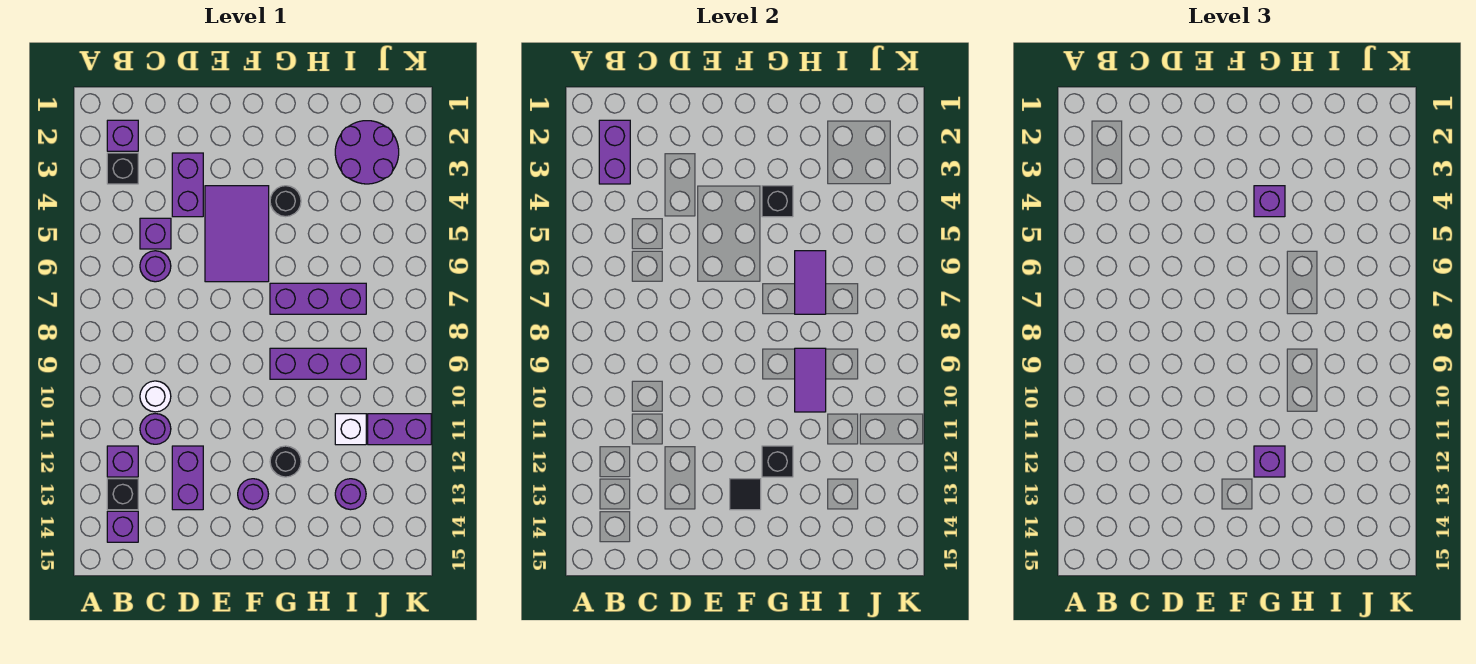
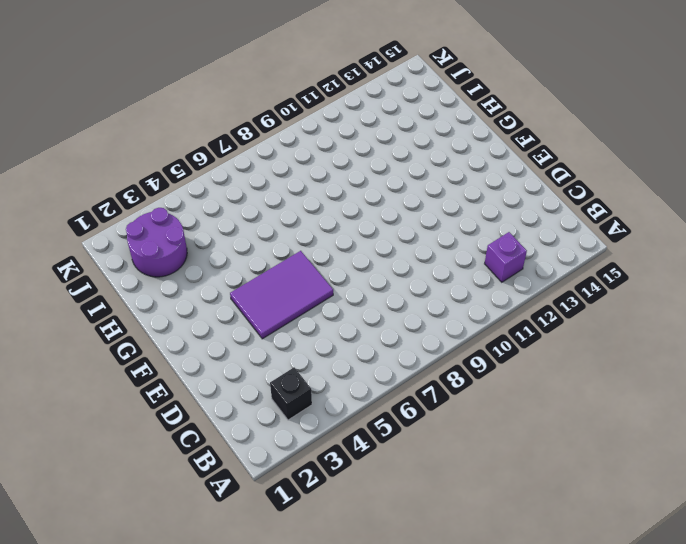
none -> purple 1x1 brick [107,120,138,151]
none -> black 1x1 brick [107,479,138,510]
none -> purple 1x1 brick [107,511,138,542]

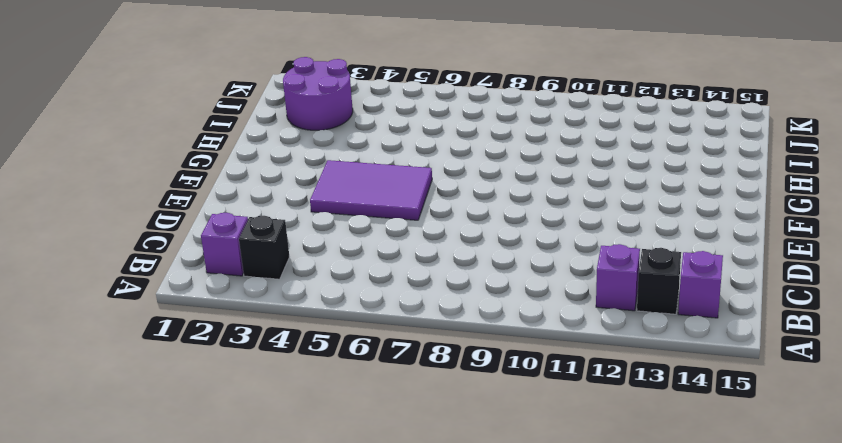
none -> purple 1x1 brick [140,218,171,249]
none -> purple 1x1 round brick [140,251,171,282]
none -> white 1x1 round brick [140,381,171,412]

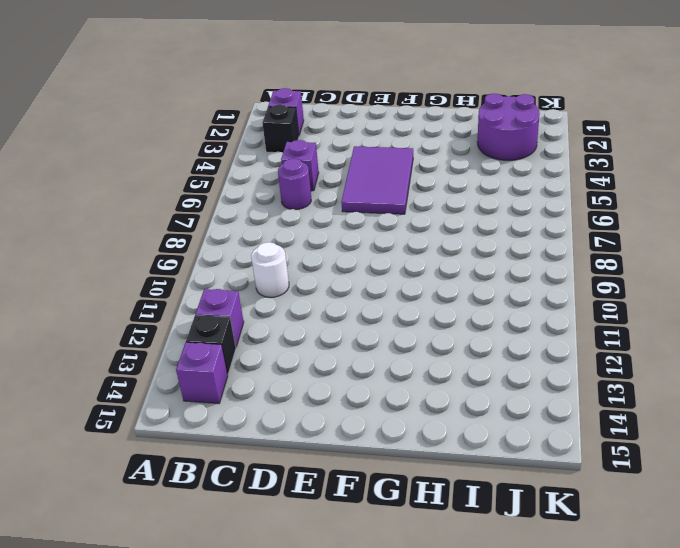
none -> purple 1x1 round brick [140,414,171,444]
none -> purple 1x2 brick [172,153,203,217]
none -> purple 1x2 brick [172,446,203,510]

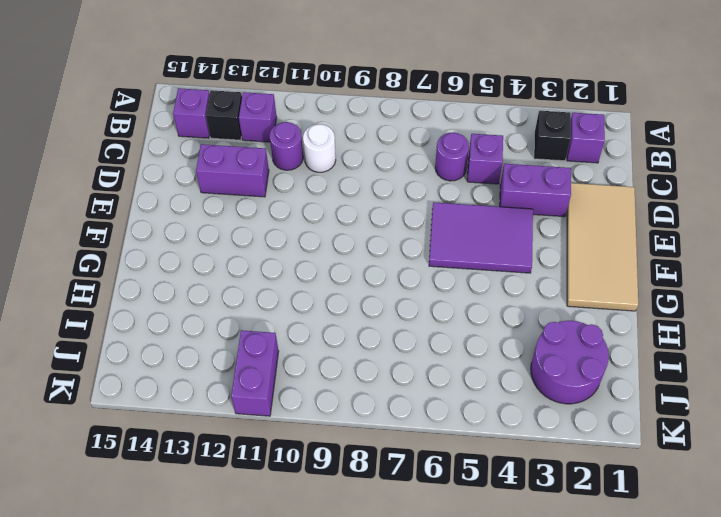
tan 2x4 tile [567,183,638,311] -> none
none -> purple 1x1 round brick [238,479,268,510]
none -> black 1x1 round brick [270,186,301,217]
none -> purple 1x3 brick [270,283,366,314]

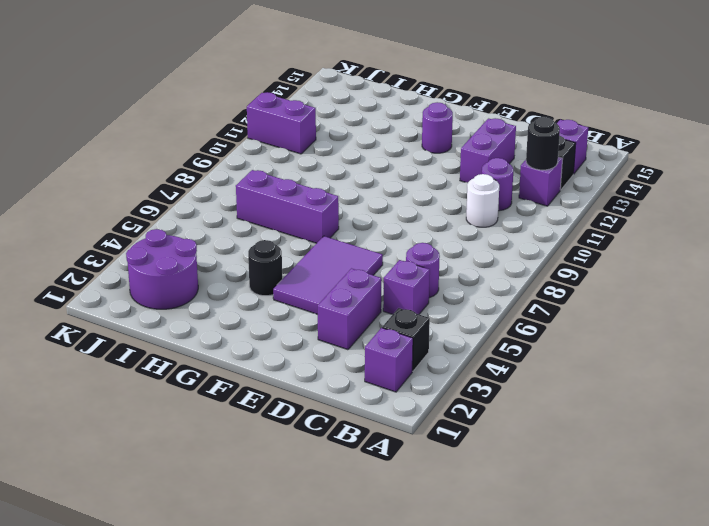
black 1x1 round brick [526,117,560,170] -> black 1x1 round brick moved to [270,446,301,477]
none -> purple 1x3 brick [270,348,366,379]
none -> white 1x1 brick [335,414,366,445]
none -> purple 1x1 round brick [335,479,366,510]

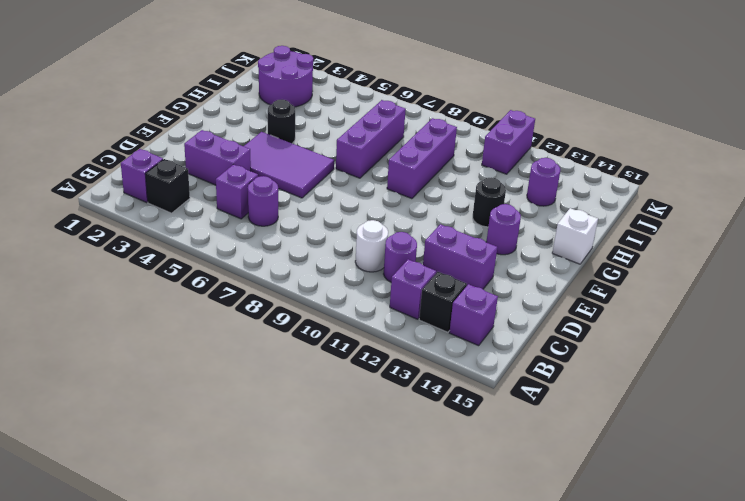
white 1x1 brick [552,208,598,264] -> white 1x1 brick moved to [335,414,366,445]
none -> purple 1x2 brick [599,120,630,184]
none -> black 1x1 tile [730,479,761,510]
none -> black 1x1 brick [762,186,793,217]

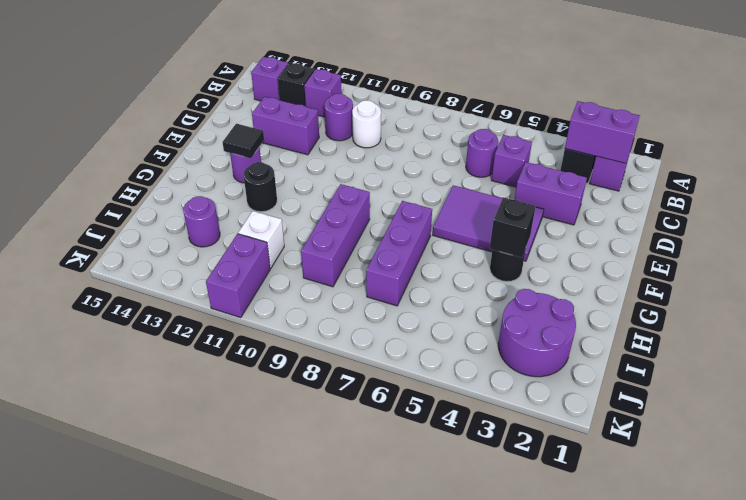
none -> black 1x1 brick [762,446,793,477]
none -> purple 1x2 tile [795,251,826,314]
none -> purple 1x2 tile [795,348,826,412]

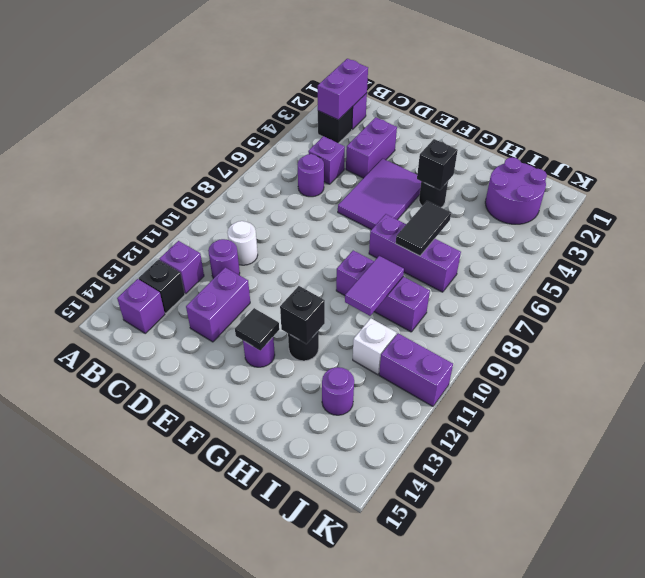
black 1x2 tile [396,201,451,256] -> purple 1x2 tile [795,251,826,314]
none -> purple 1x1 brick [1254,186,1285,217]
none -> purple 1x1 brick [1254,446,1285,477]

